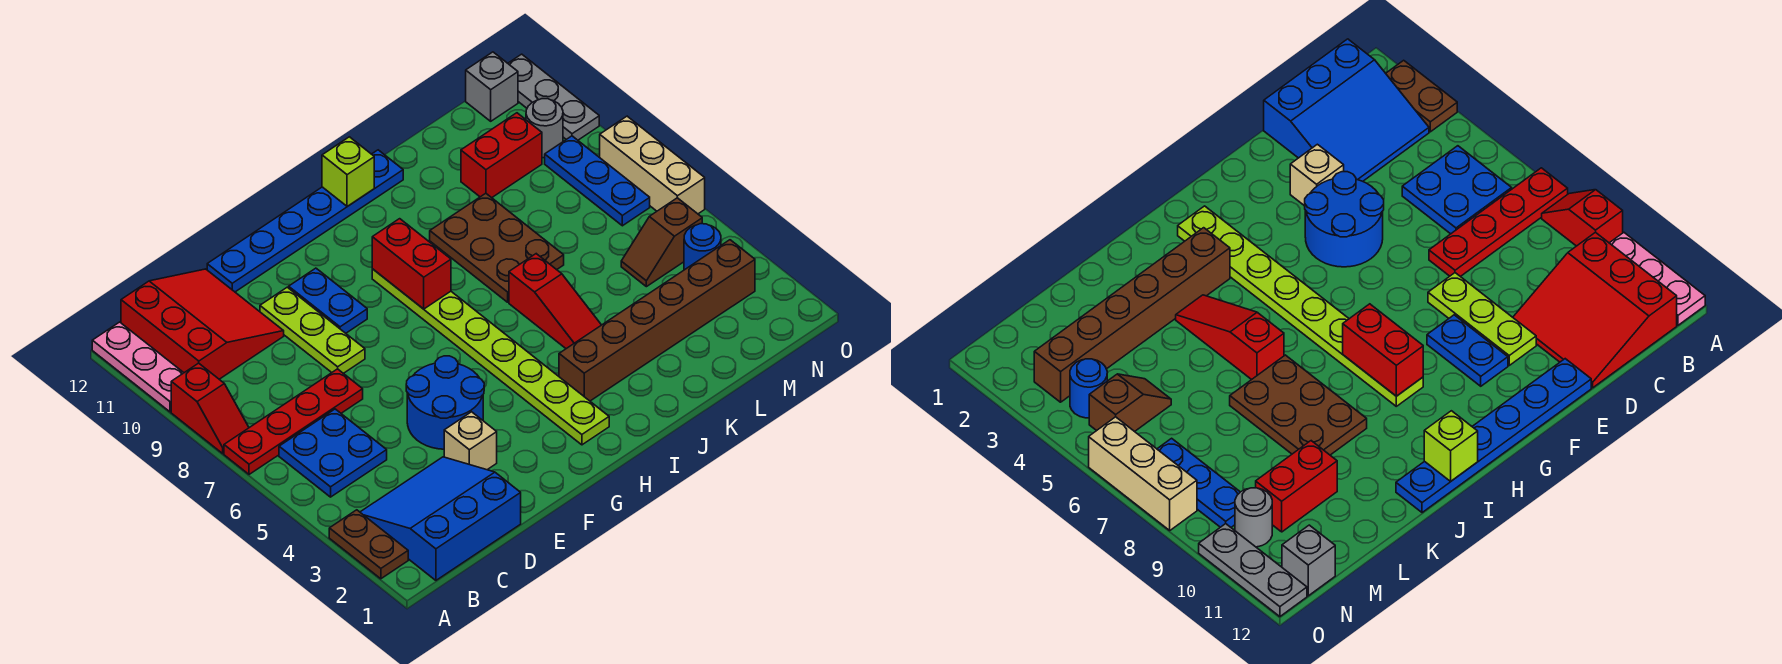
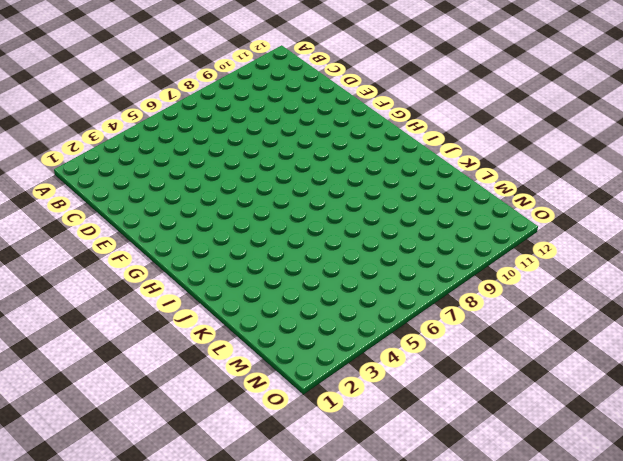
none -> brown 1x2 plate [329,510,408,579]
none -> red 1x4 plate [224,369,363,474]
none -> red 1x2 slope [171,363,249,454]

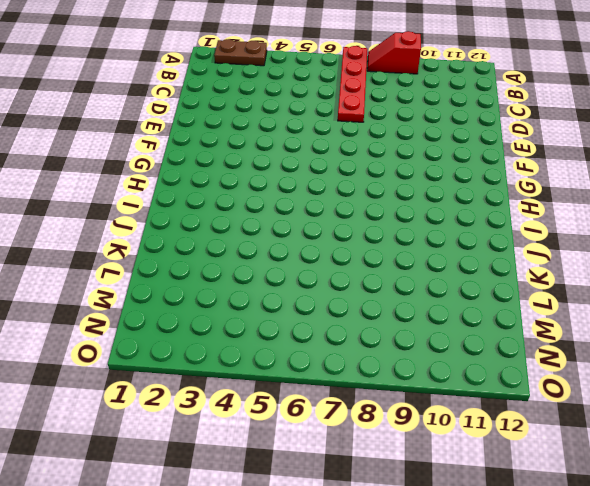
none -> pink 1x3 plate [92,322,183,412]
none -> blue 3x3 slope [360,457,521,580]
none -> blue 2x2 plate [279,409,387,497]

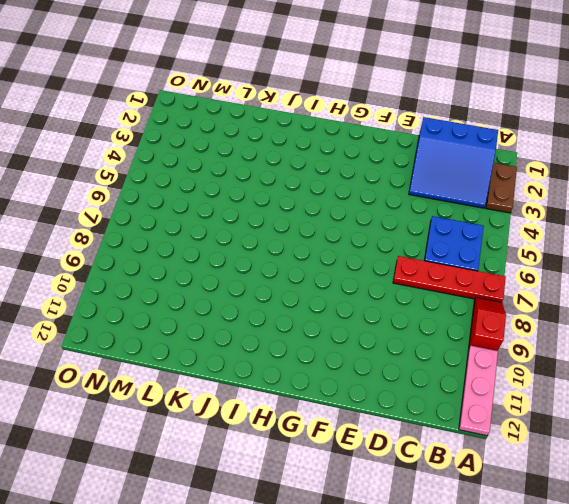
none -> red 3x3 slope [121,269,284,379]
none -> tan 1x1 brick [444,412,497,470]
none -> blue 2x2 round brick [406,356,484,449]

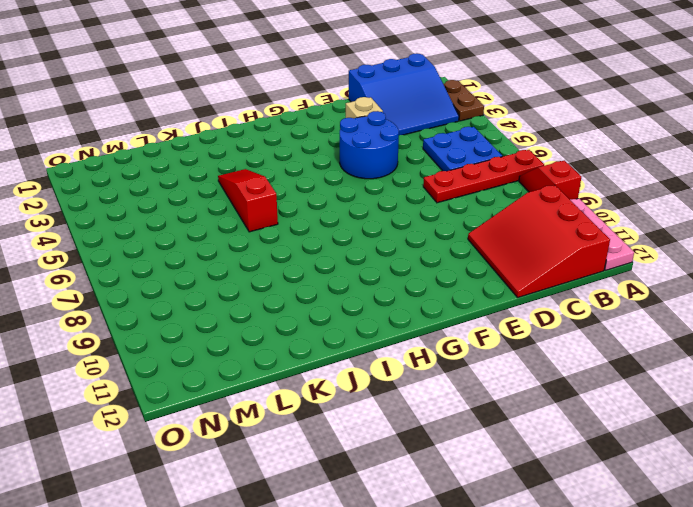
none -> lime 1x3 plate [260,287,365,373]
none -> blue 1x6 plate [207,150,403,292]
none -> blue 1x2 plate [289,268,367,333]

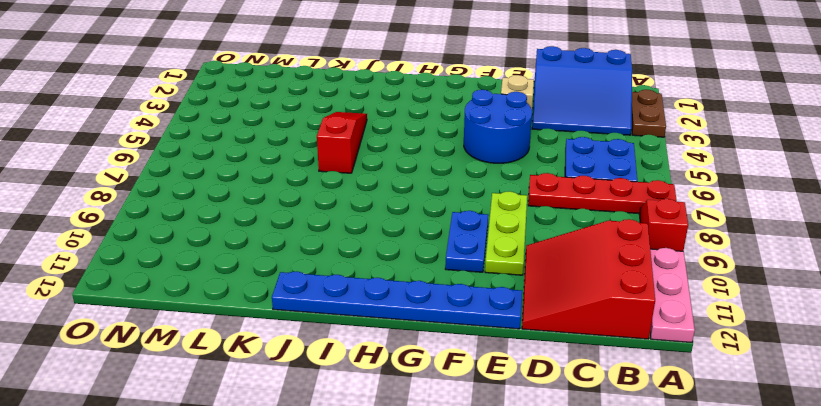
none -> lime 1x8 plate [372,269,609,445]
none -> brown 1x6 brick [559,240,755,401]
none -> brown 2x3 plate [430,193,564,302]

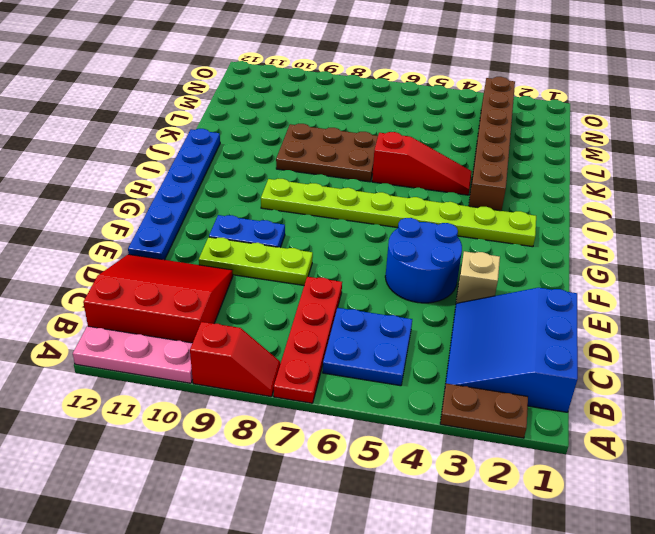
none -> red 1x2 brick [461,113,542,198]
none -> brown 1x2 slope [621,198,702,287]
none -> blue 1x1 round brick [684,224,721,270]

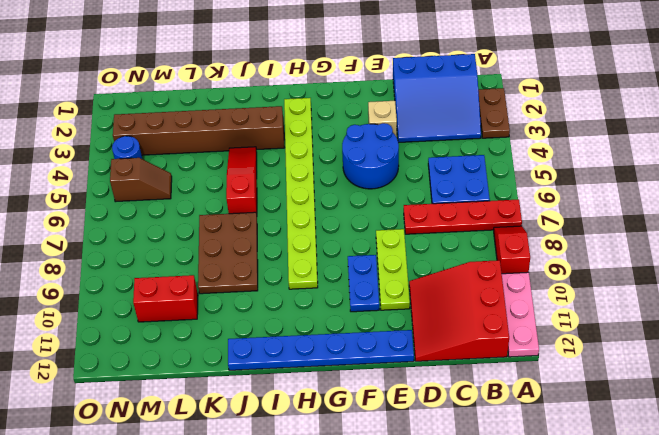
none -> blue 1x3 plate [545,136,650,226]
none -> grey 1x1 round brick [526,99,563,158]
none -> grey 1x1 brick [466,52,518,121]

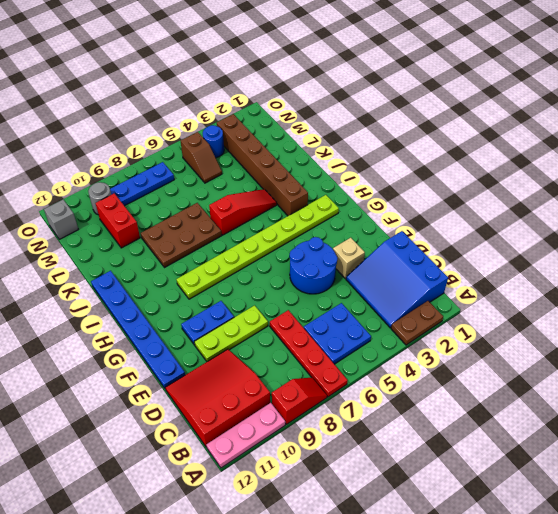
none -> tan 1x3 brick [600,116,705,214]
none -> grey 1x3 plate [508,54,599,140]
none -> red 1x2 brick [372,219,451,309]

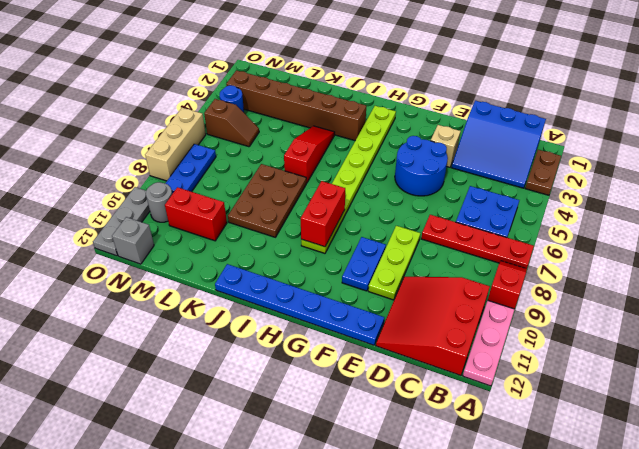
none -> lime 1x1 brick [322,137,374,207]

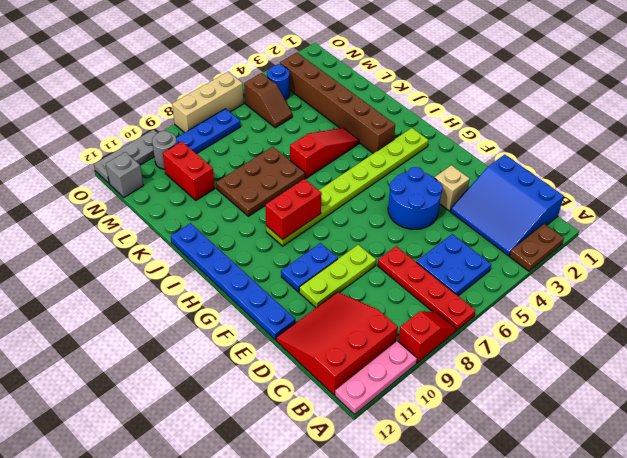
none -> lime 1x1 brick [322,137,374,207]

